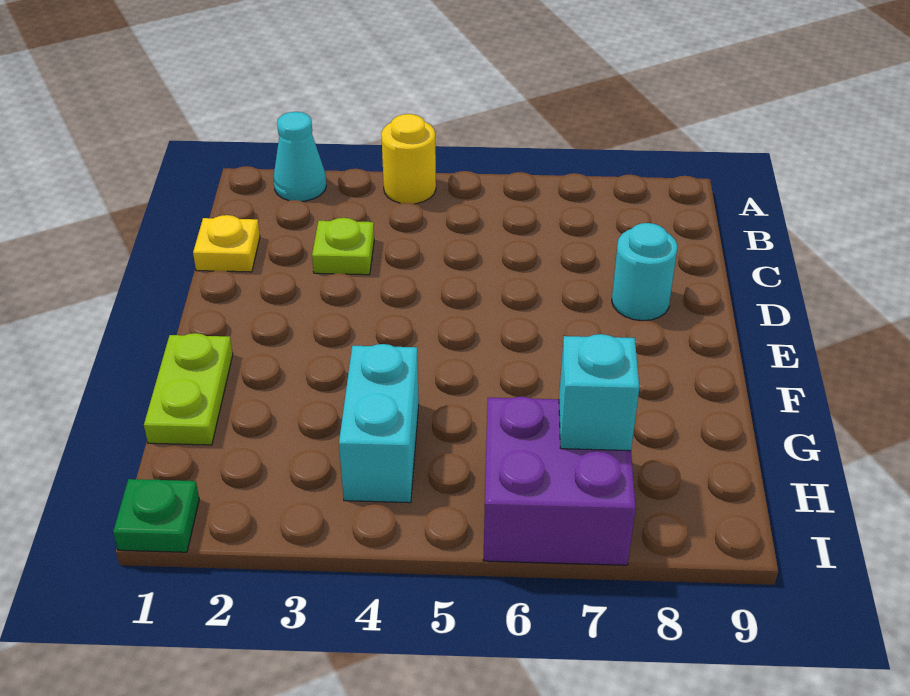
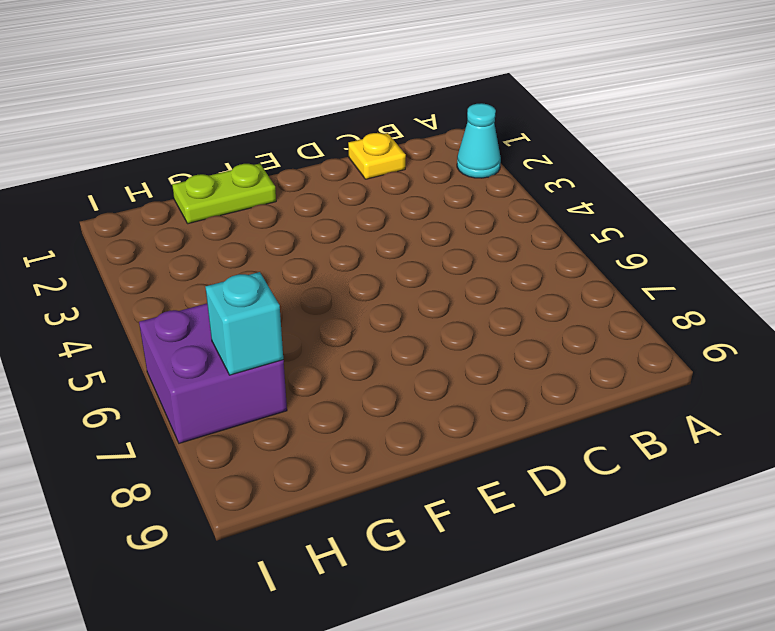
none -> yellow 1x1 round brick [381,114,436,204]
none -> lime 1x1 plate [312,218,374,275]

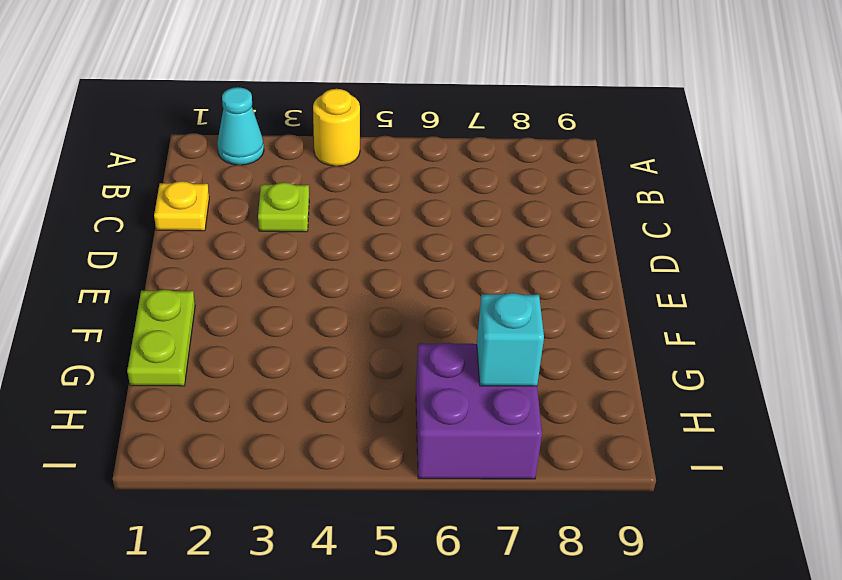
none -> cyan 1x1 round brick [612,223,677,321]
none -> cyan 1x2 brick [339,344,419,503]

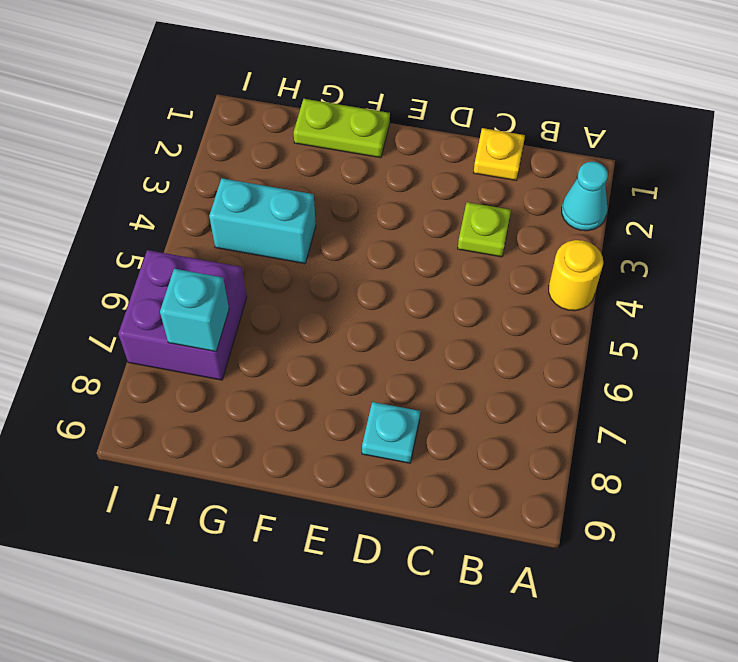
cyan 1x1 plate [362,402,420,463] -> cyan 1x1 round brick [612,223,677,321]
none -> green 1x1 plate [113,479,199,552]

